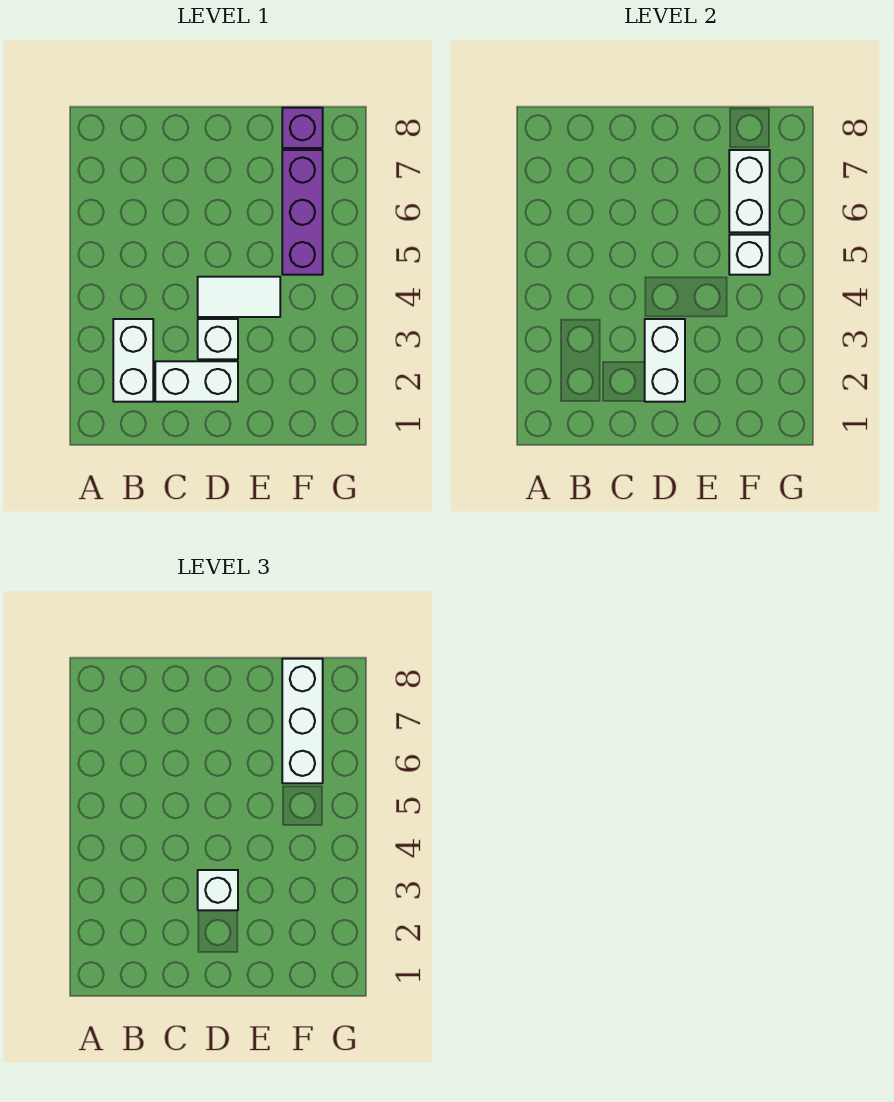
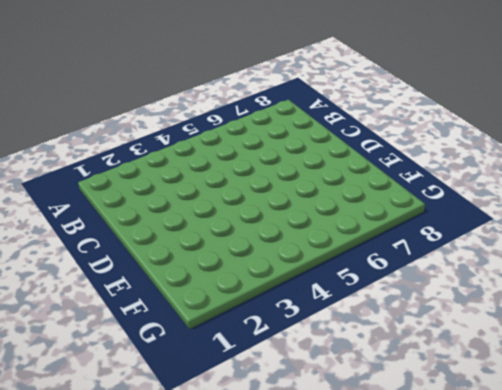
none -> white 1x2 brick [113,319,153,402]
none -> white 1x2 brick [155,361,238,402]

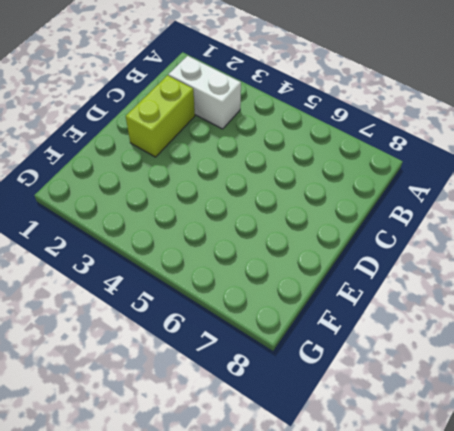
lime 1x2 brick [126,75,195,157] -> white 1x2 brick [155,361,238,402]
none -> white 1x1 brick [198,319,238,359]
none -> white 1x2 tile [198,277,280,317]

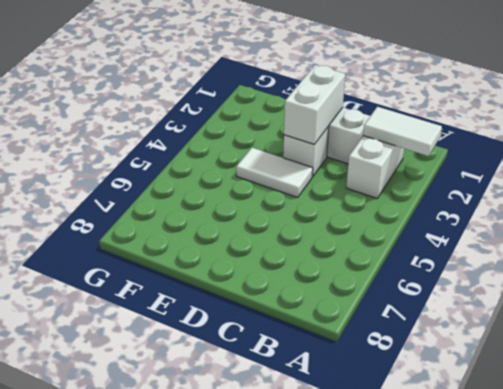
white 1x2 tile [363,107,442,156] -> none
none -> purple 1x3 brick [282,150,323,275]
none -> purple 1x1 brick [282,108,323,148]

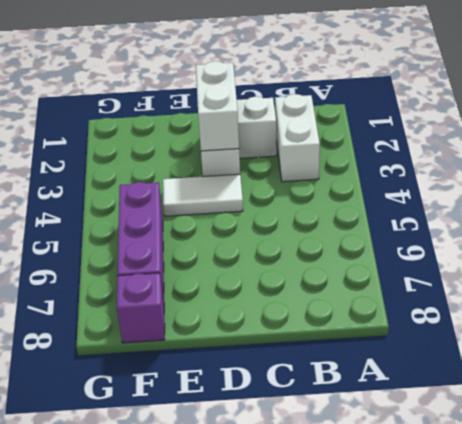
none -> white 1x1 brick [729,235,770,275]
none -> white 1x2 brick [729,150,770,232]

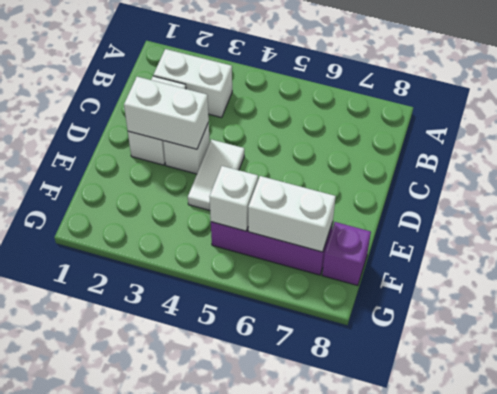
none -> white 1x1 brick [198,870,238,910]
none -> white 1x3 brick [282,659,323,783]

